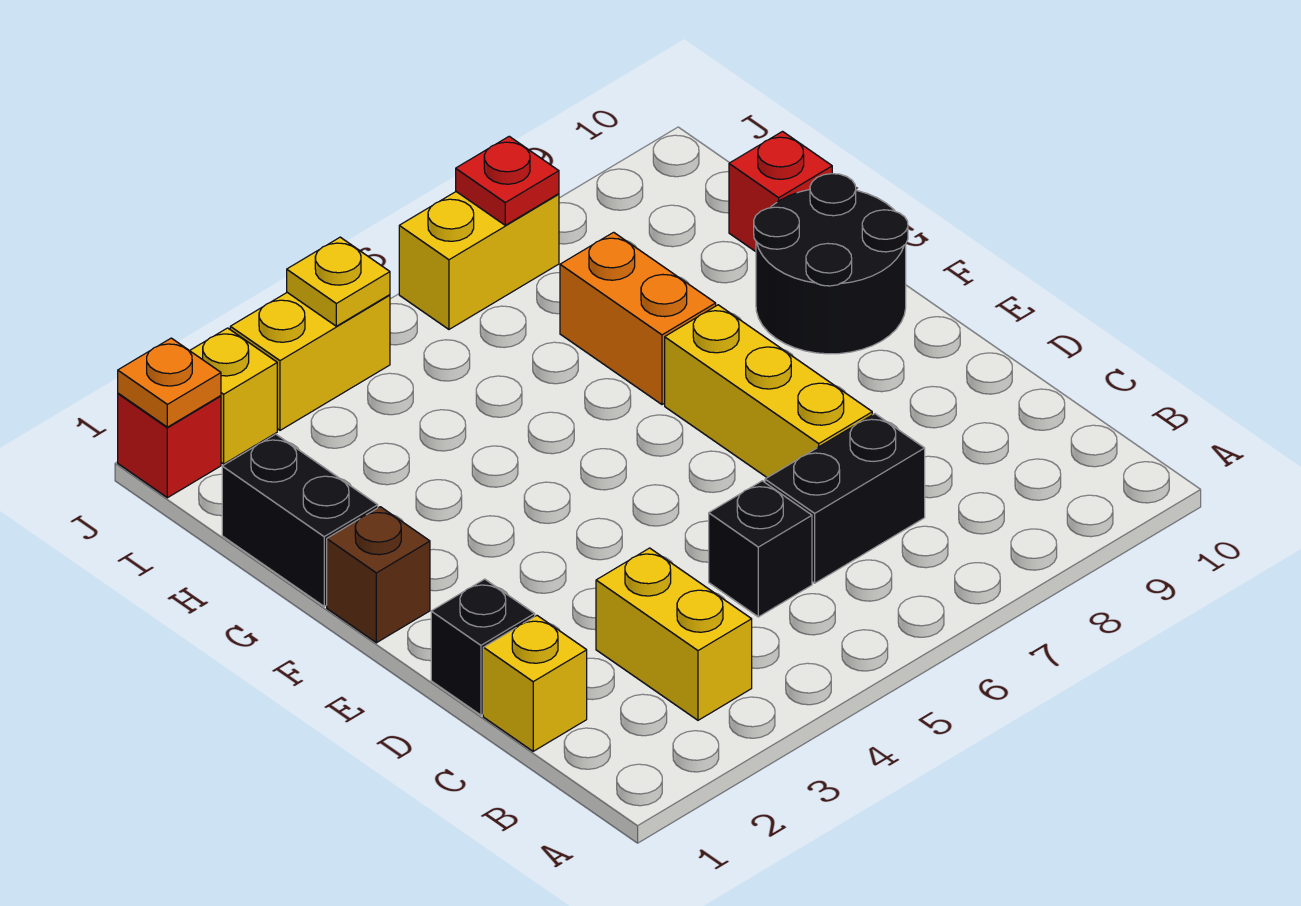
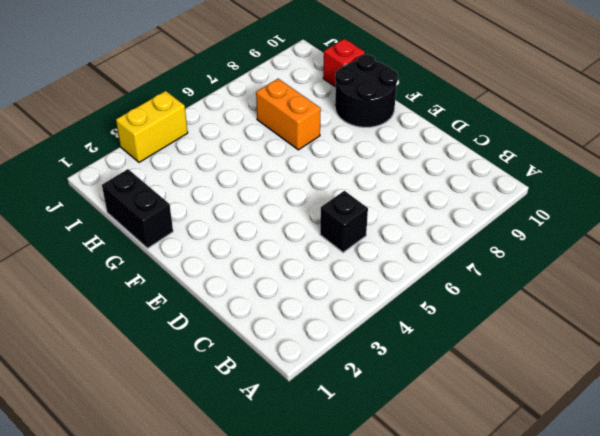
none -> yellow 1x2 brick [596,548,752,720]
none -> yellow 1x1 brick [483,616,587,751]
none -> black 1x2 brick [765,414,925,583]

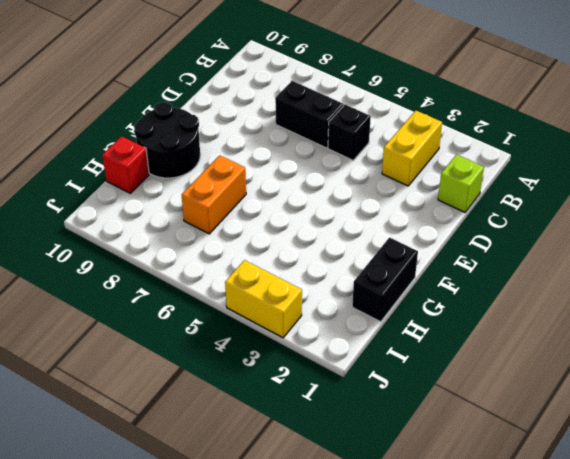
lime 1x1 brick [438,155,484,212] -> yellow 1x1 brick [483,616,587,751]
none -> black 1x1 brick [431,579,535,715]
none -> yellow 1x3 brick [665,305,872,478]
none -> brown 1x1 brick [327,507,430,643]

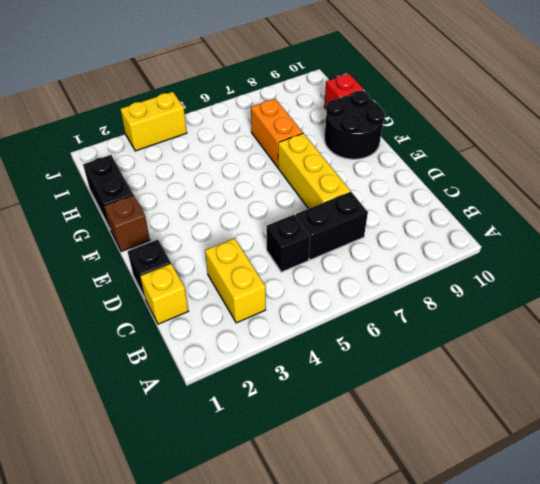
none -> red 1x1 brick [118,393,221,498]
none -> yellow 1x1 brick [190,328,277,464]
none -> yellow 1x2 brick [399,192,559,329]

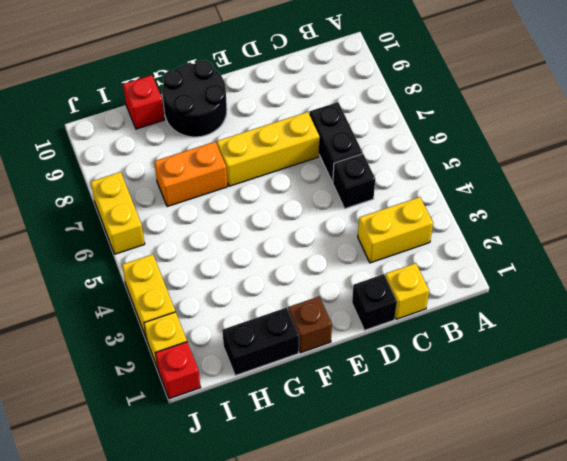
none -> orange 1x1 plate [118,338,221,427]
none -> yellow 1x1 plate [287,237,390,326]
none -> red 1x1 plate [456,136,559,225]

